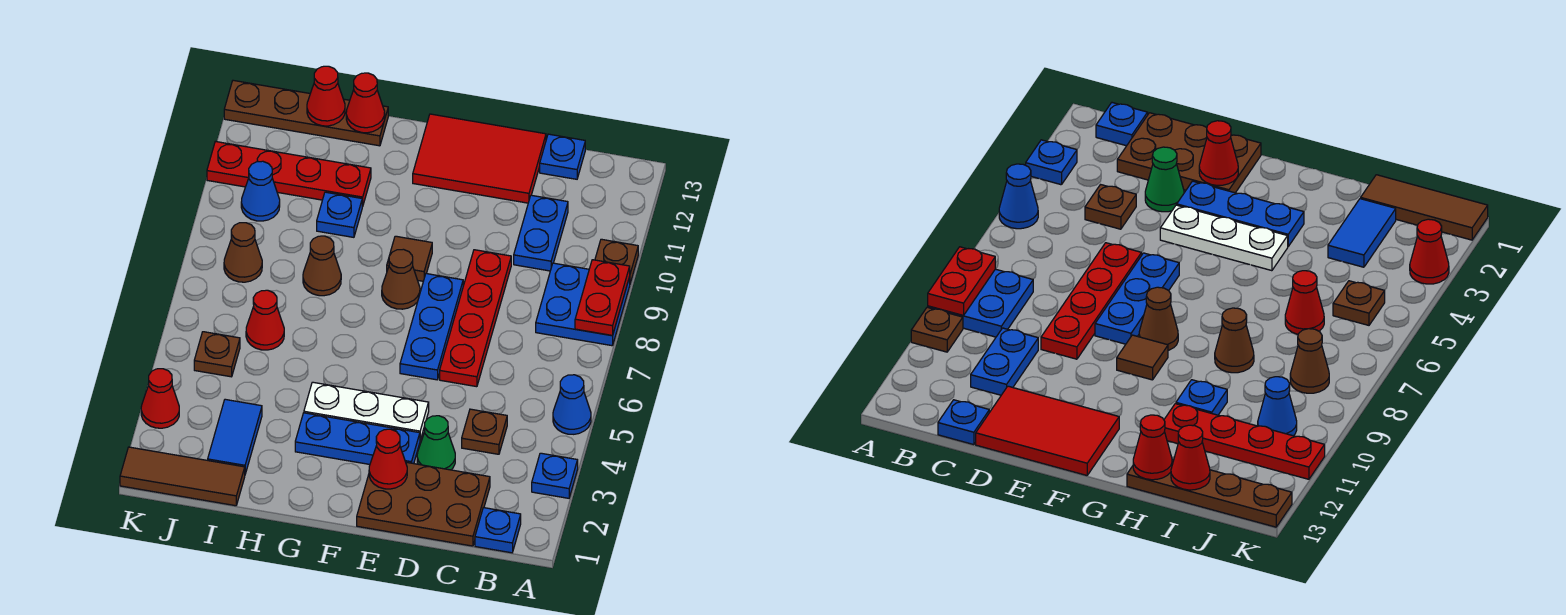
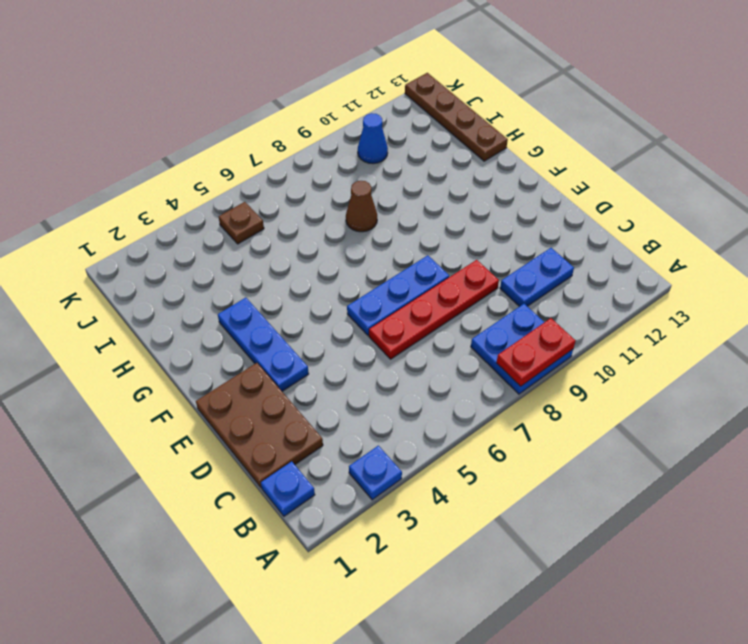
none -> blue 1x1 cone [553,375,591,434]
none -> brown 1x1 plate [595,239,638,283]
none -> brown 1x1 plate [462,409,507,454]
none -> blue 1x1 plate [540,134,585,179]

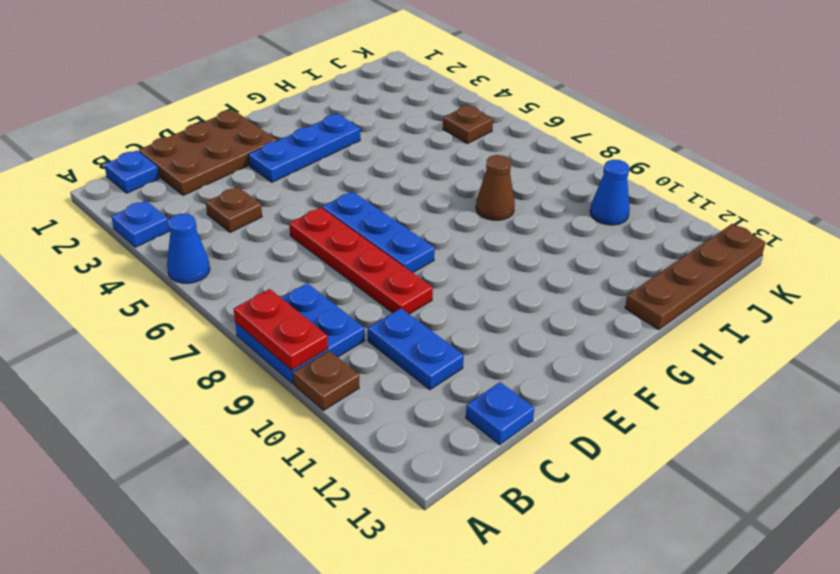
none -> green 1x1 cone [417,416,455,470]
none -> red 2x3 tile [413,114,546,203]
none -> white 1x3 plate [304,382,429,440]
none -> brown 1x1 cone [382,249,420,309]

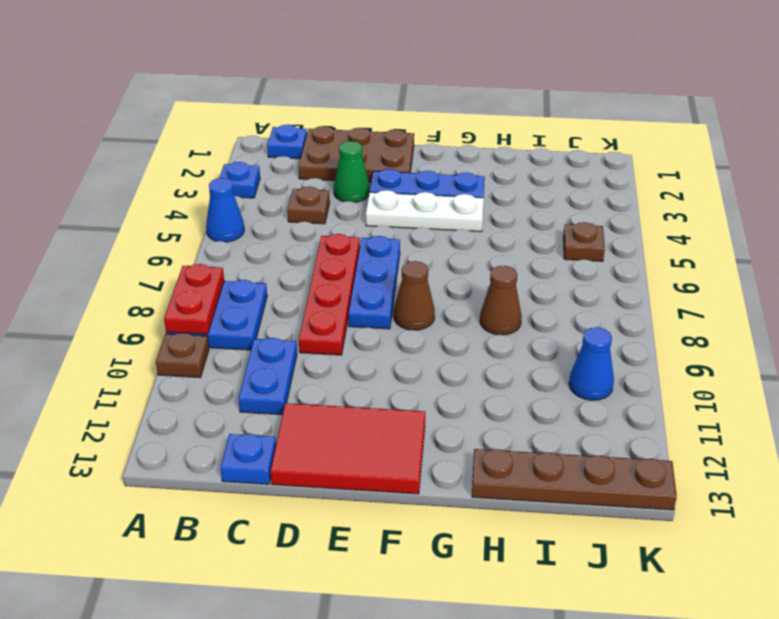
none -> brown 1x1 tile [387,236,432,281]
none -> blue 1x1 plate [317,192,362,237]
none -> red 1x4 plate [207,141,371,207]
none -> brown 1x3 tile [120,447,245,506]

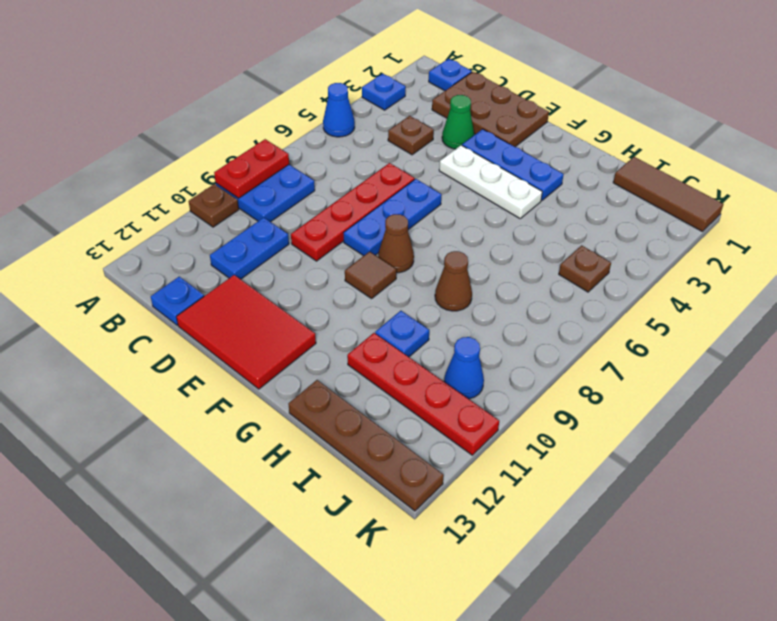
none -> blue 1x2 tile [208,399,262,474]
none -> red 1x1 cone [246,290,284,350]
none -> brown 1x1 cone [224,223,262,282]
none -> red 1x1 cone [141,369,179,428]

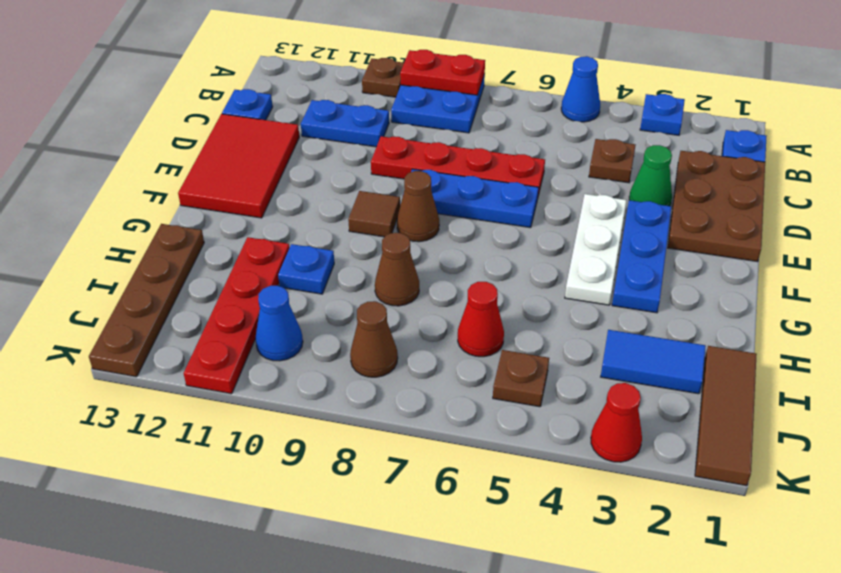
none -> red 1x1 cone [369,429,407,489]
none -> red 1x1 cone [346,73,385,133]
none -> red 1x1 cone [307,66,345,126]

